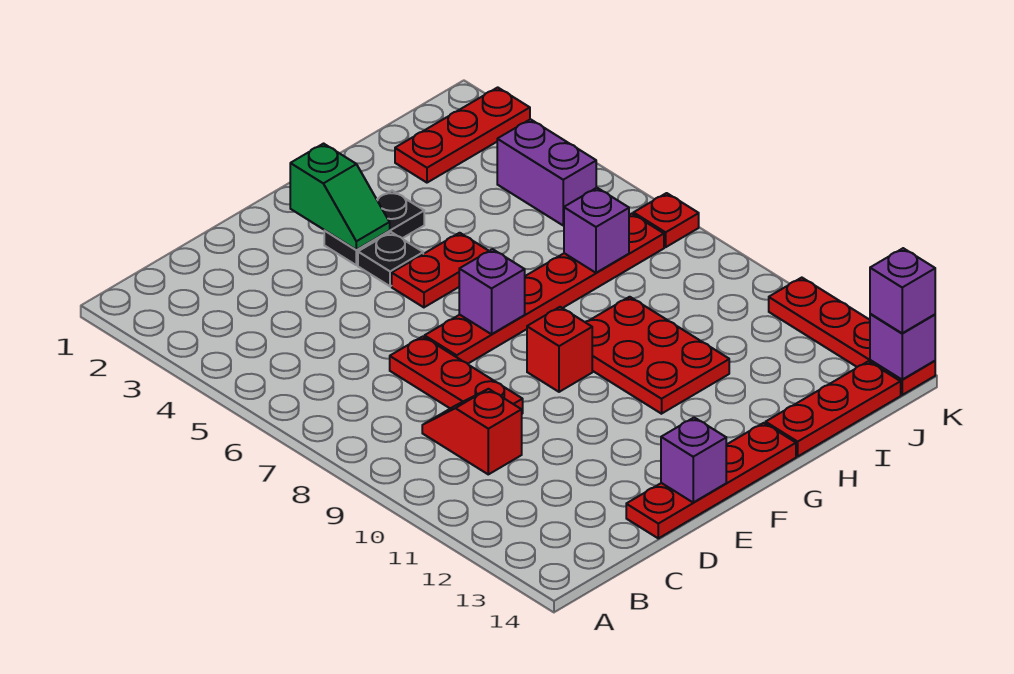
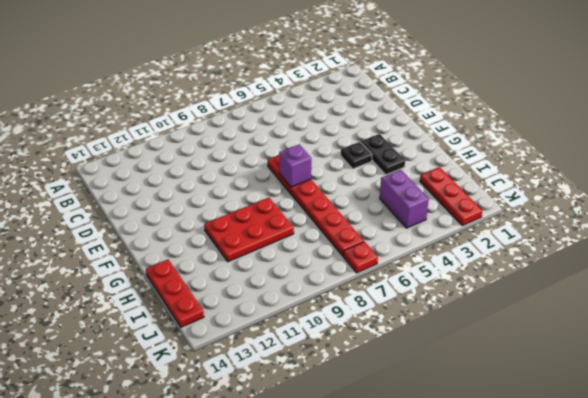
purple 1x2 brick [380,170,429,228] -> purple 1x2 brick turned to [497,119,596,225]
none -> red 1x2 slope [422,389,522,474]
none -> red 1x3 plate [390,337,523,414]
none -> red 1x4 plate [626,423,796,538]

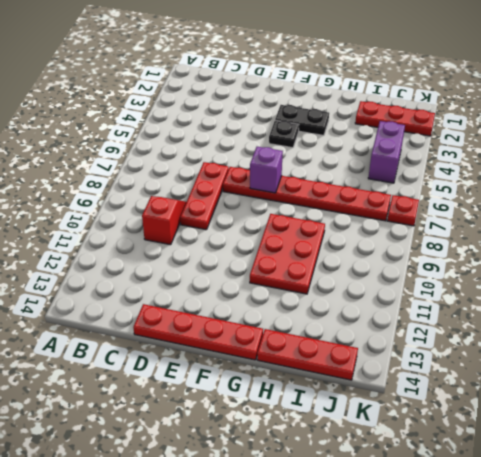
none -> red 1x2 plate [392,233,488,307]
none -> red 1x1 brick [527,307,592,392]
none -> red 1x4 plate [769,278,935,395]

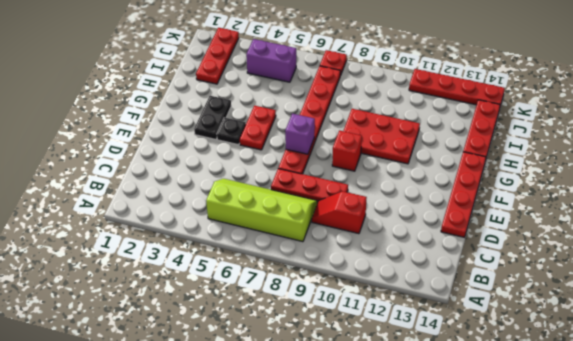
lime 2x4 slope [206,179,317,242] -> none
none -> purple 1x1 brick [661,417,726,502]
none -> green 1x2 slope [290,144,390,250]
none -> purple 1x1 brick [564,188,629,273]

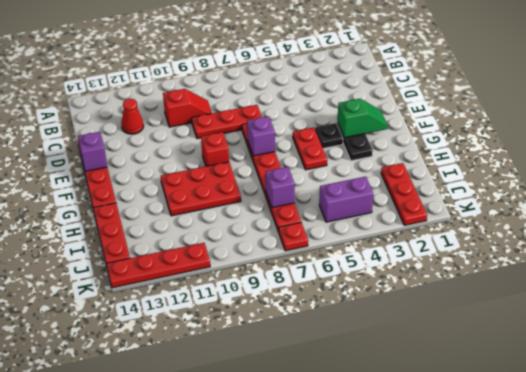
red 1x1 cone [121,99,144,134] -> none
green 1x2 slope [337,99,388,138] -> green 1x2 slope turned to [290,144,390,250]
none -> purple 1x1 brick [870,314,935,379]
none -> purple 1x1 brick [870,248,935,333]

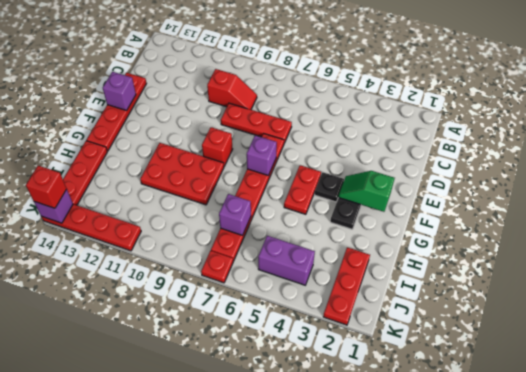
red 1x1 brick [26,166,67,208] -> purple 1x1 brick [870,248,935,333]

